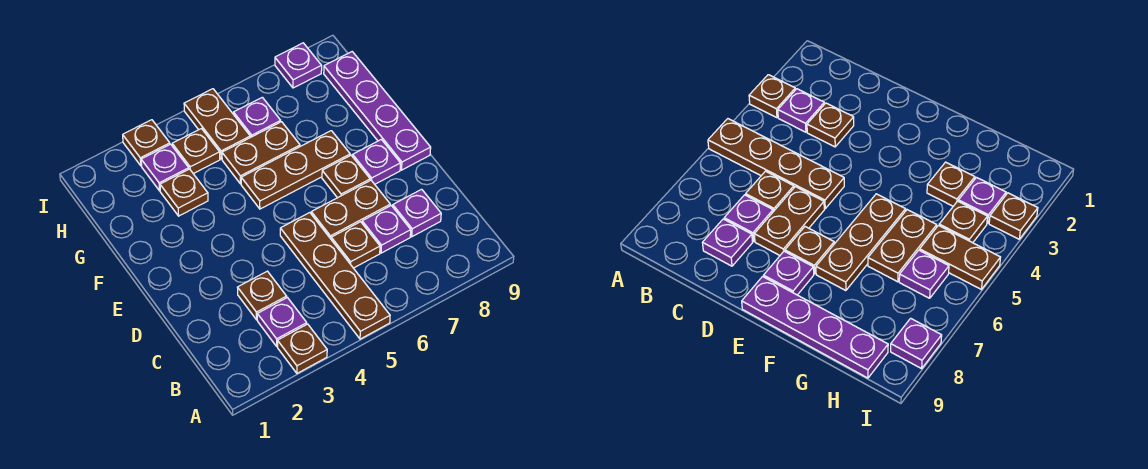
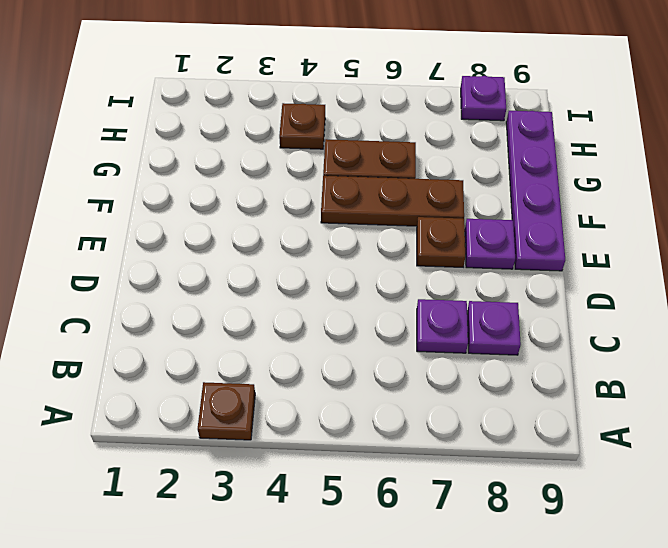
none -> brown 1x4 plate [280,213,390,339]
none -> purple 1x1 plate [257,298,307,346]
none -> brown 1x1 plate [238,271,287,320]

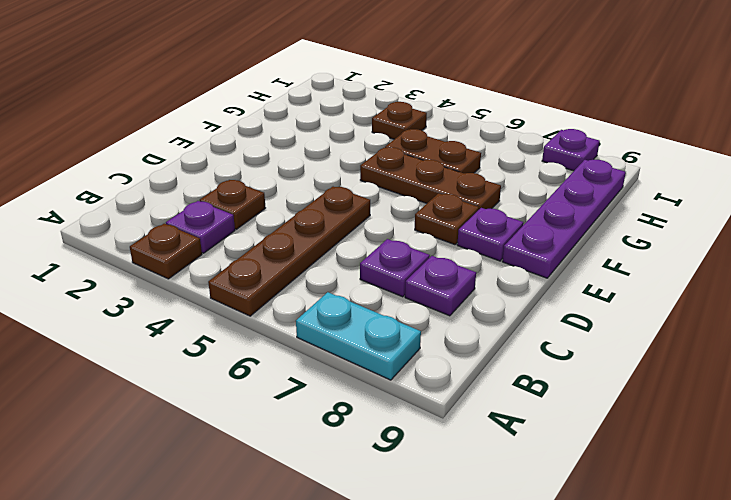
cyan 1x2 plate [296,292,421,380] -> none
none -> brown 1x1 plate [331,222,380,268]
none -> brown 1x2 plate [311,180,390,239]
none -> brown 1x1 plate [160,169,208,216]

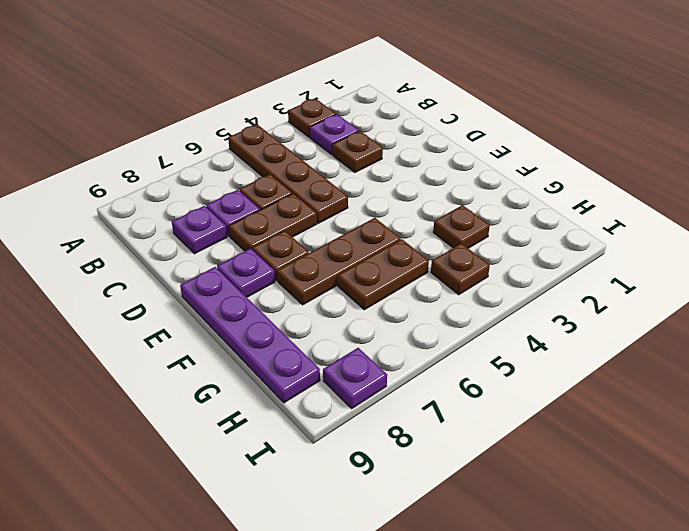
none -> purple 1x1 plate [141,144,189,191]
none -> brown 1x2 plate [184,89,250,159]
none -> purple 1x1 plate [234,97,281,137]

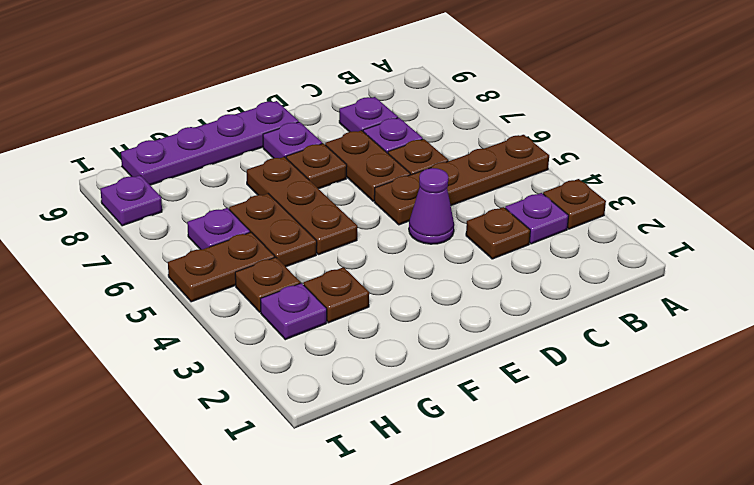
purple 1x1 cone [409,168,454,244] -> none
none -> brown 1x1 plate [123,120,170,166]

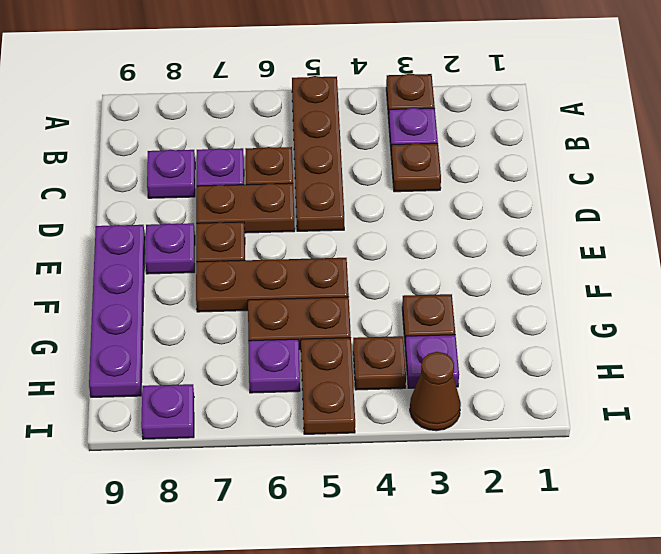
brown 1x1 cone [410,352,461,431] -> brown 1x1 plate [123,120,170,166]

